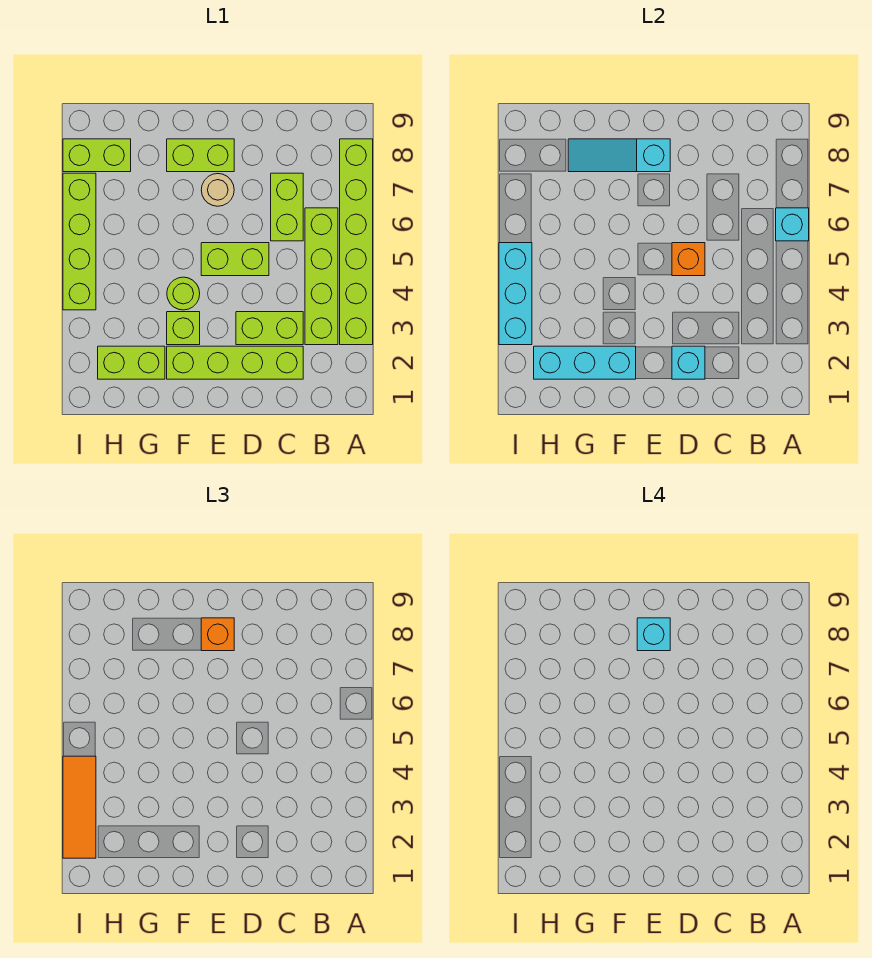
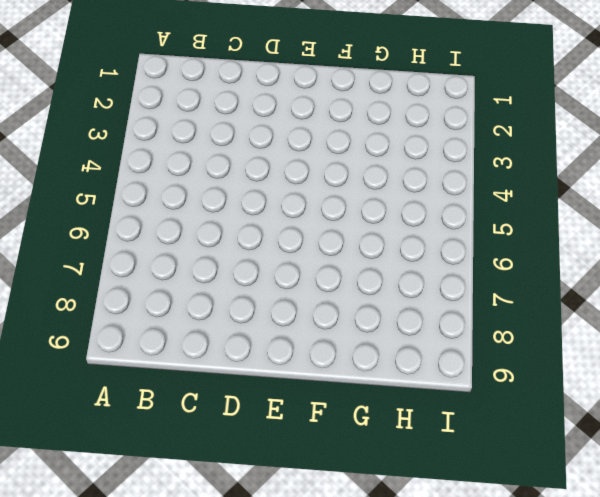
none -> lime 1x6 brick [340,139,373,345]
none -> lime 1x4 brick [305,208,338,345]
none -> lime 1x4 brick [167,346,303,379]

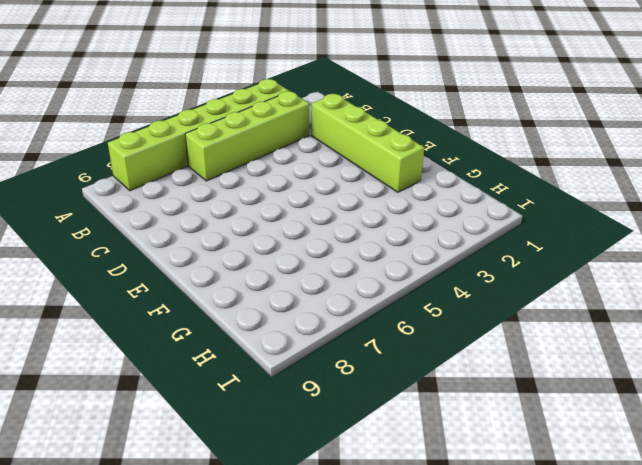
none -> lime 1x2 brick [236,312,303,345]
none -> lime 1x2 brick [271,173,303,241]
none -> lime 1x2 brick [201,243,269,276]

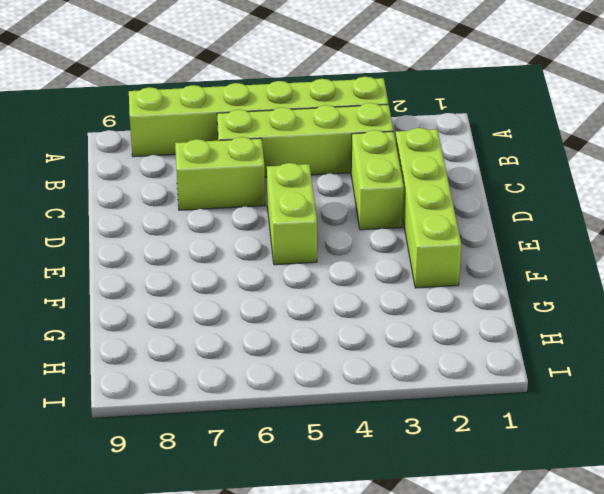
none -> tan 1x1 round brick [201,174,234,206]
none -> lime 1x2 brick [167,139,234,172]
none -> lime 1x1 brick [167,312,200,345]

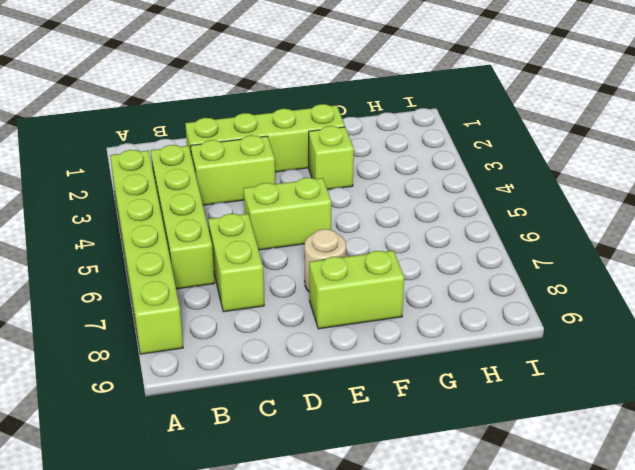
none -> lime 1x1 round brick [167,277,200,310]
none -> lime 1x2 brick [98,346,165,379]
none -> lime 1x2 brick [63,139,131,172]

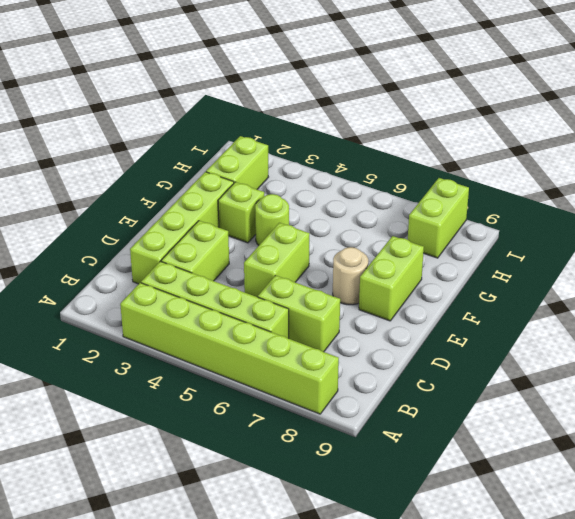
none -> lime 1x4 brick [63,173,96,310]
none -> cyan 1x1 brick [776,208,809,241]
none -> cyan 1x1 brick [672,346,705,379]

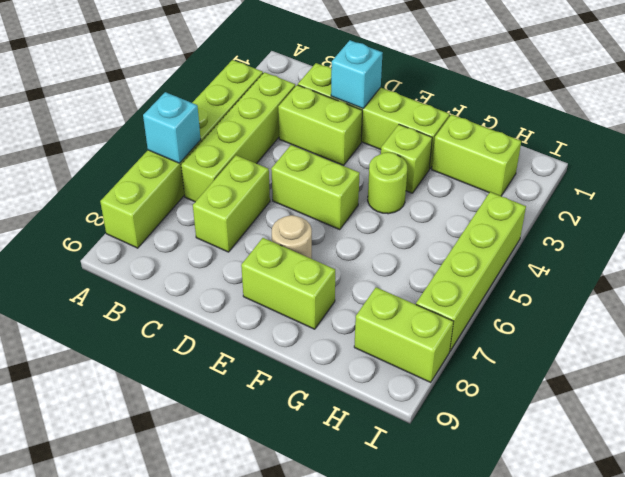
none -> orange 1x1 brick [672,243,705,276]
none -> cyan 1x3 slope [568,139,670,172]
none -> cyan 1x3 brick [534,346,636,379]

